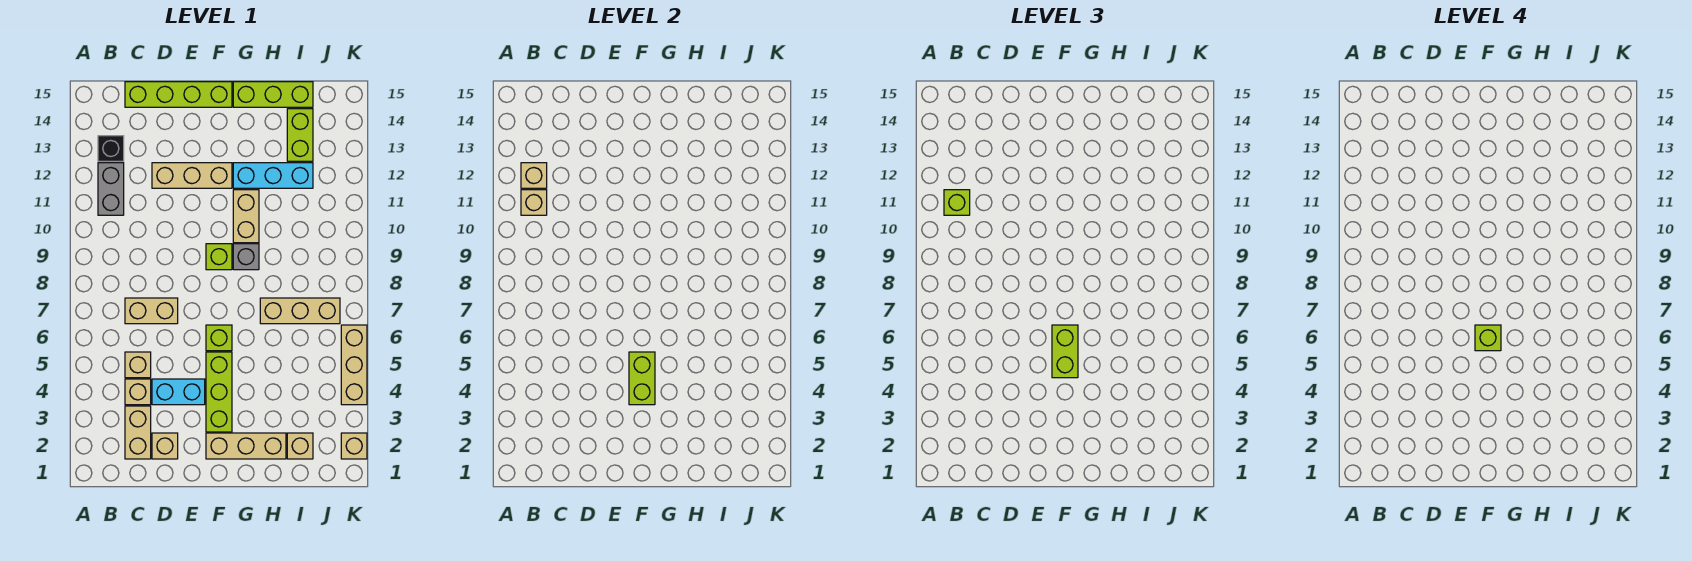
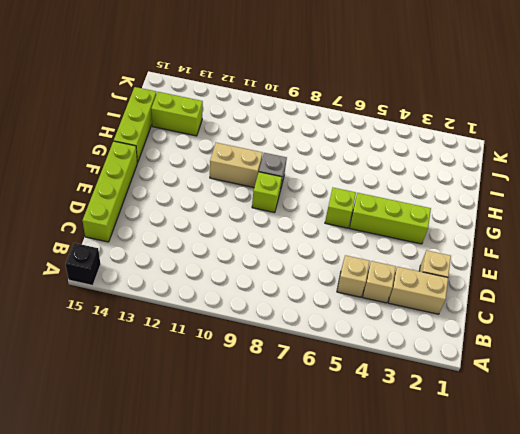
black 1x1 brick [65,243,101,285] -> black 1x1 brick moved to [98,136,124,161]
none -> grey 1x2 brick [98,163,124,215]
none -> tan 1x2 brick [125,298,178,324]
none -> cyan 1x2 brick [152,379,205,405]

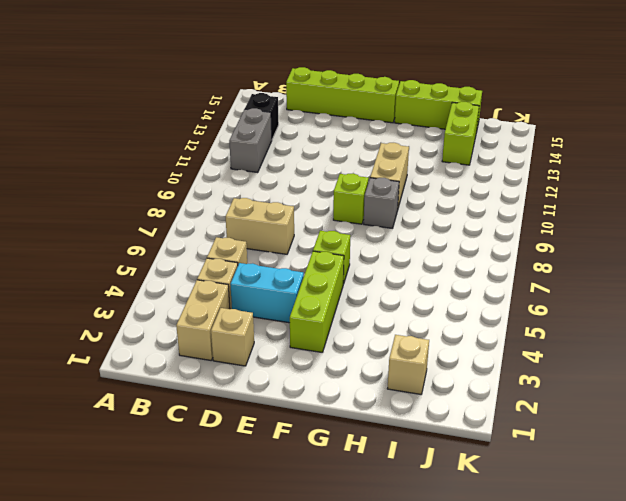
none -> tan 1x3 brick [152,163,232,188]
none -> tan 1x3 brick [206,433,286,459]
none -> cyan 1x3 brick [233,163,313,188]

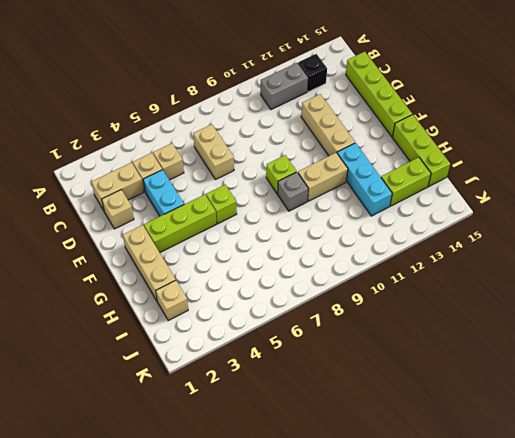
none -> tan 1x3 brick [260,298,340,324]
none -> tan 1x1 brick [341,433,367,459]
none -> tan 1x3 brick [341,325,367,405]

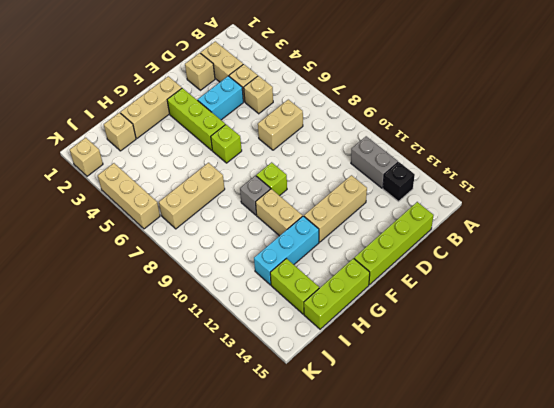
none -> tan 1x1 brick [521,190,547,215]
none -> tan 1x1 brick [521,163,547,188]
none -> lime 1x2 brick [629,352,655,405]

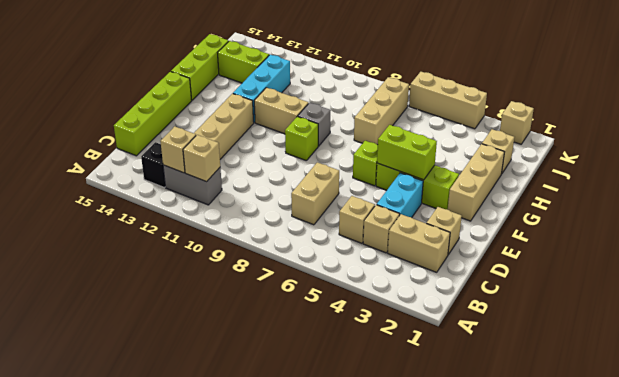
none -> lime 1x1 brick [944,190,970,215]
none -> lime 1x2 brick [1052,325,1078,378]
none -> lime 1x1 brick [1475,325,1501,351]

